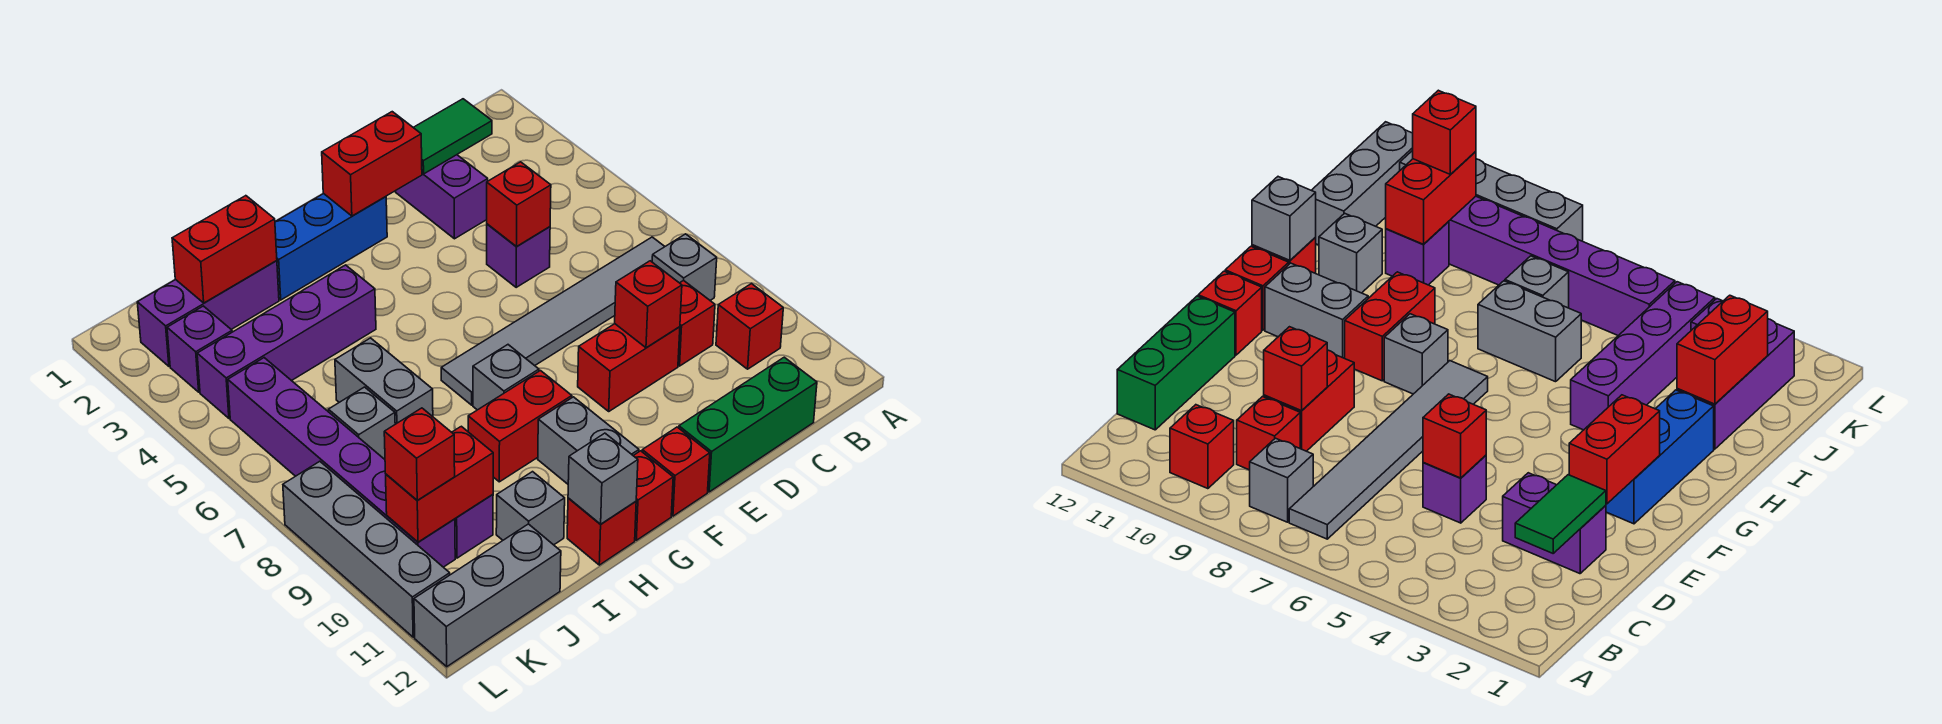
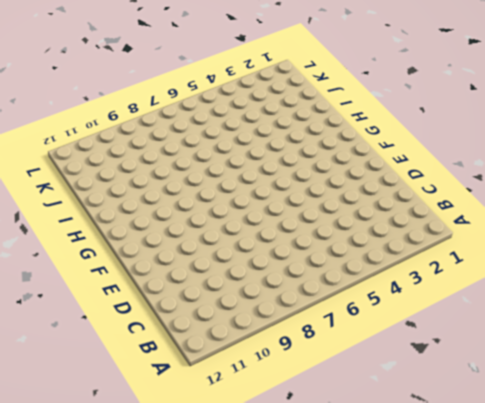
none -> grey 1x6 tile [441,237,665,405]
none -> grey 1x1 brick [652,234,717,300]
none -> red 1x1 brick [716,284,783,369]
none -> red 1x1 brick [678,280,715,366]

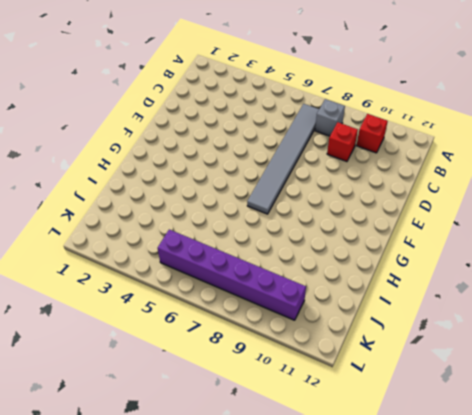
none -> green 1x3 brick [679,357,817,492]
none -> purple 1x2 brick [396,155,488,239]
none -> purple 1x1 brick [487,224,550,287]
none -> red 1x2 brick [578,324,680,411]

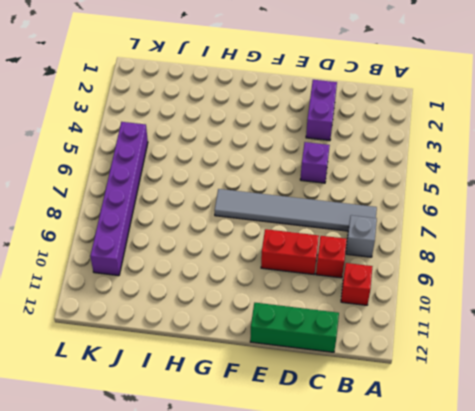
none -> blue 1x3 brick [275,194,387,300]
none -> red 1x1 brick [642,427,710,516]
none -> grey 1x1 brick [473,345,539,410]
none -> red 1x2 brick [468,371,572,482]

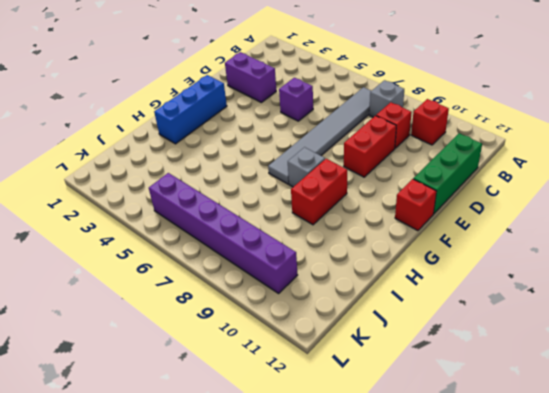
none -> grey 1x2 brick [538,397,639,484]
none -> red 1x1 brick [633,451,673,540]
none -> purple 1x4 brick [197,265,376,418]
none -> red 1x1 brick [567,498,636,565]

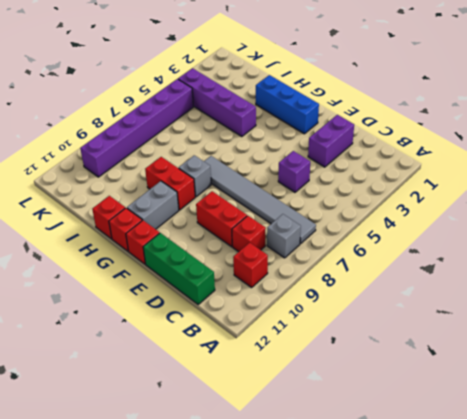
none -> purple 1x3 brick [137,261,279,366]
none -> grey 1x2 brick [335,338,433,424]
none -> grey 1x1 brick [496,472,565,545]
none -> grey 1x1 brick [328,387,395,459]

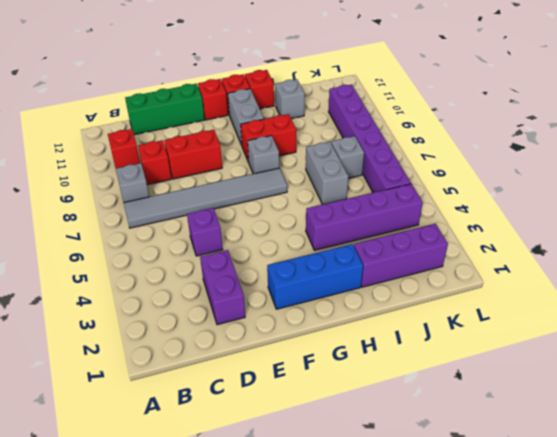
none -> purple 1x1 brick [455,494,493,558]
none -> grey 1x3 brick [414,524,561,667]
none -> purple 1x1 brick [167,306,232,392]
none -> grey 1x4 brick [283,461,450,637]

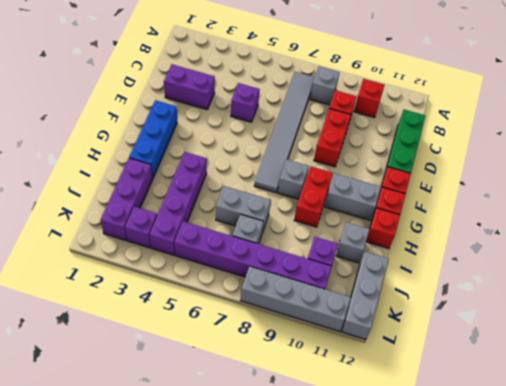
none -> green 1x2 tile [413,99,492,174]
none -> red 1x1 brick [487,162,551,246]
none -> red 1x1 brick [615,261,682,348]
none -> red 1x2 brick [322,112,422,216]

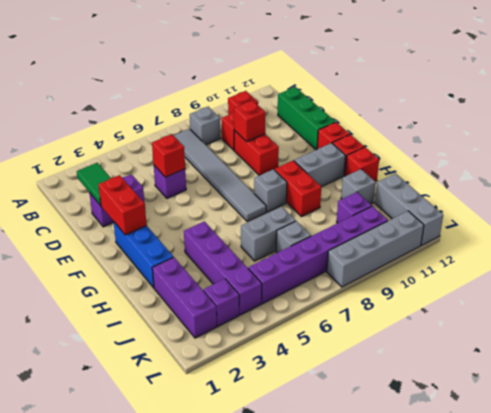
none -> grey 1x1 brick [568,433,638,524]
none -> red 1x2 brick [172,196,277,303]
none -> red 1x2 brick [386,426,493,542]
none -> red 1x1 brick [384,408,455,500]

